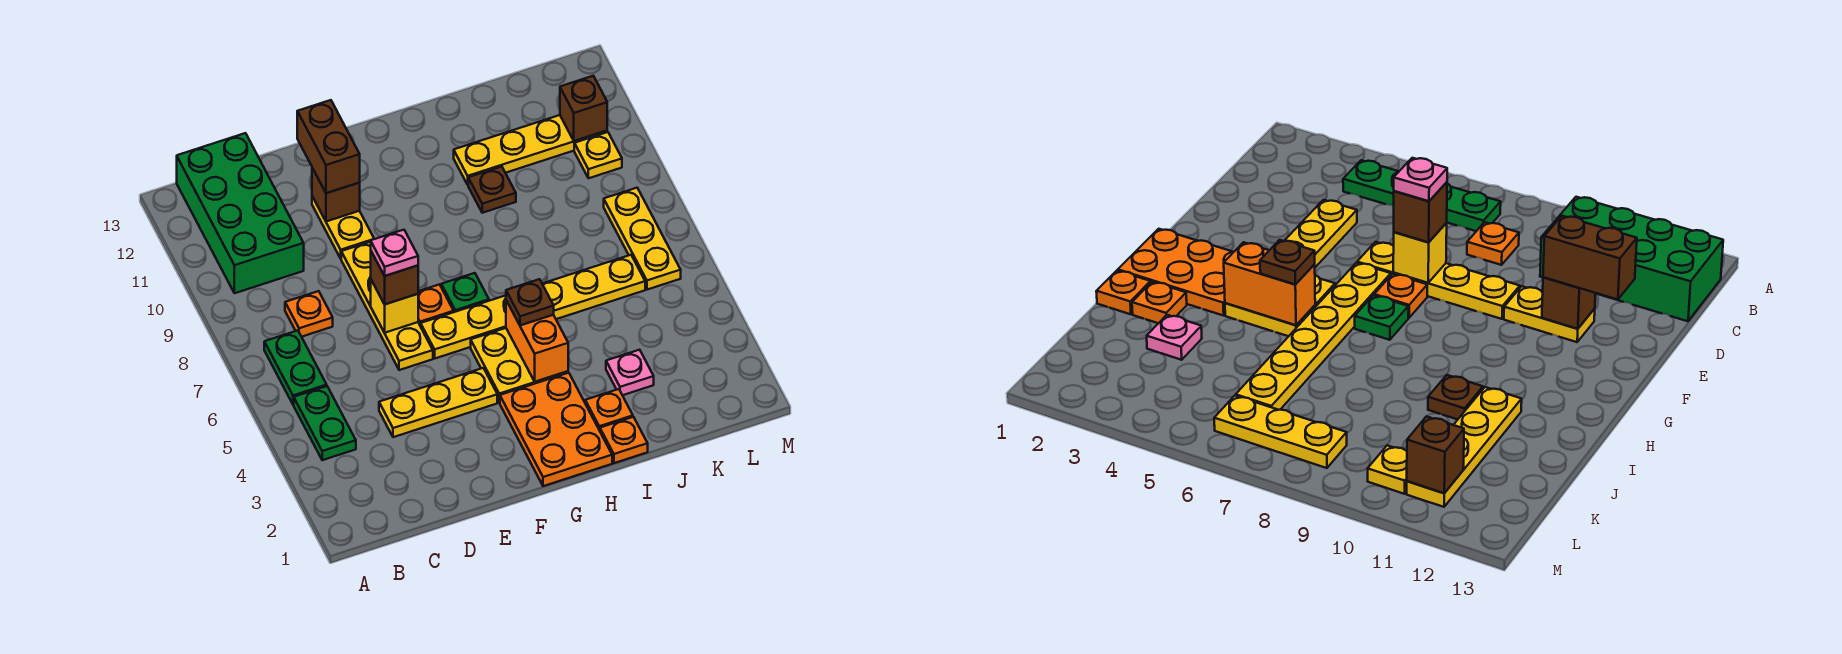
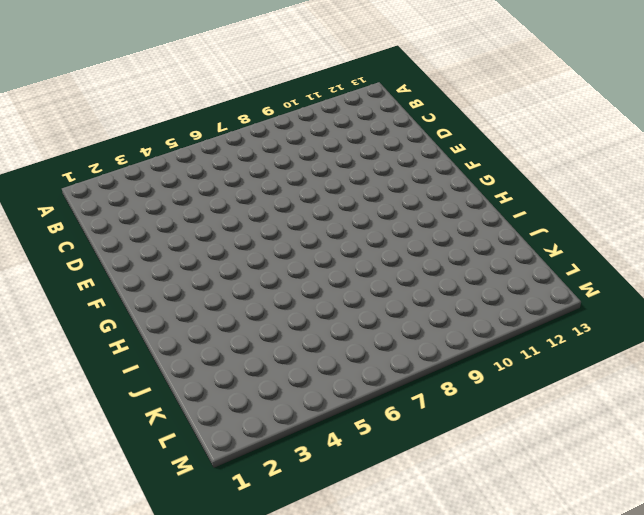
none -> green 1x2 plate [294,386,356,460]
none -> green 1x2 plate [264,330,327,405]
none -> green 2x4 brick [177,133,304,293]

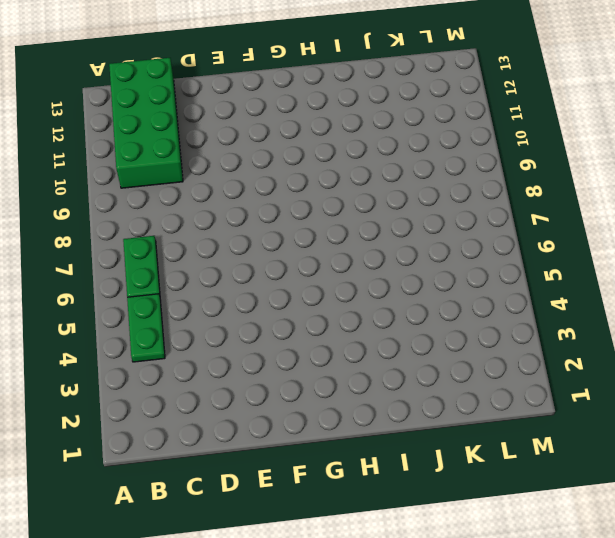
none -> orange 1x1 plate [285,291,333,337]
none -> yellow 1x3 plate [379,368,497,437]
none -> yellow 1x4 plate [341,242,433,370]

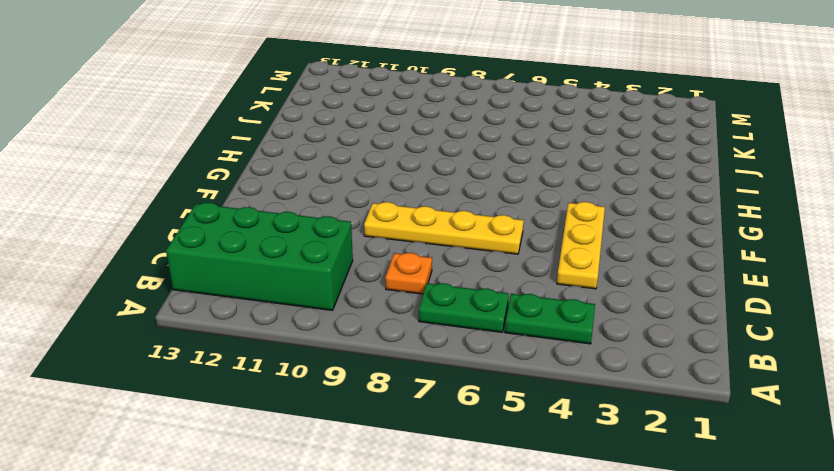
none -> yellow 1x2 plate [312,196,374,258]
none -> yellow 1x6 plate [421,255,645,358]
none -> orange 1x1 plate [418,284,454,326]

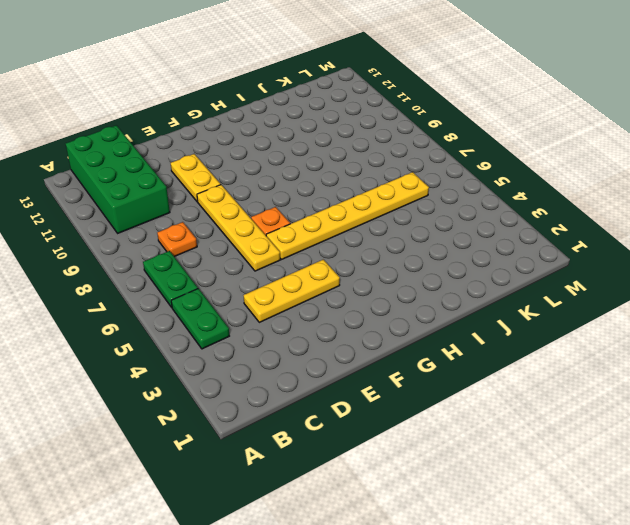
none -> orange 2x3 plate [500,373,612,486]
none -> yellow 2x2 plate [471,328,568,403]
none -> green 1x1 plate [441,273,489,312]

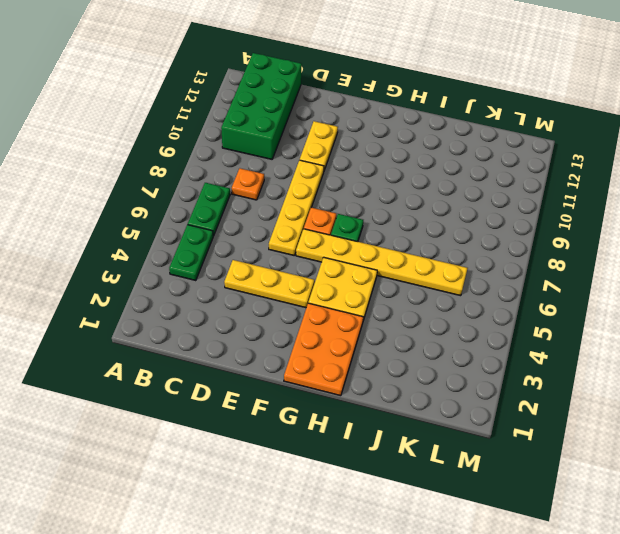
none -> orange 1x1 plate [600,417,648,463]
none -> orange 1x1 plate [585,389,633,431]
none -> brown 1x1 plate [468,167,516,213]

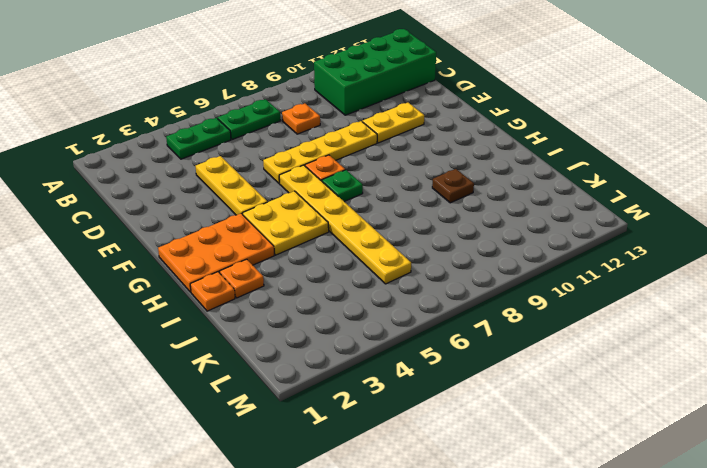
none -> yellow 1x4 plate [454,115,607,185]
none -> pink 1x1 plate [606,350,654,395]
none -> yellow 1x3 plate [604,188,681,290]

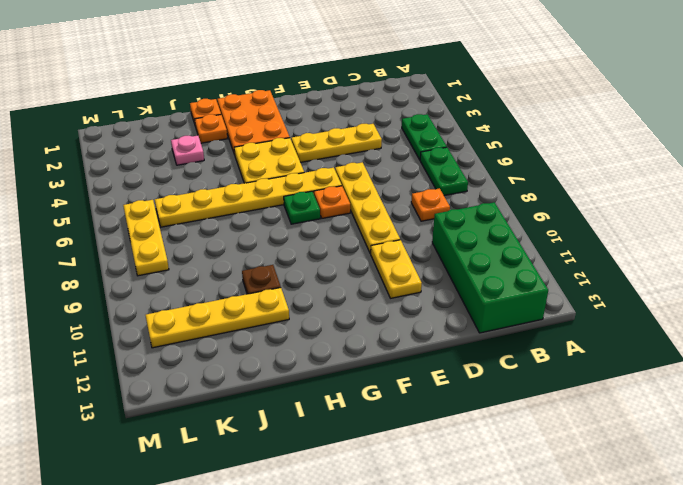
none -> yellow 1x1 plate [574,132,622,178]
none -> yellow 1x1 brick [371,280,418,333]
none -> brown 1x1 brick [312,168,360,222]

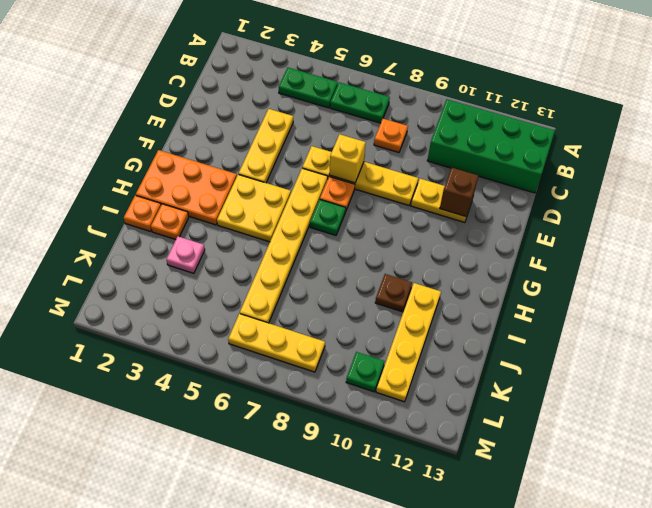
green 1x1 plate [346,352,384,392] -> yellow 1x1 plate [574,132,622,178]
none -> orange 1x2 brick [506,300,568,382]
none -> brown 1x1 brick [560,76,607,141]
none -> brown 1x1 brick [371,252,418,304]

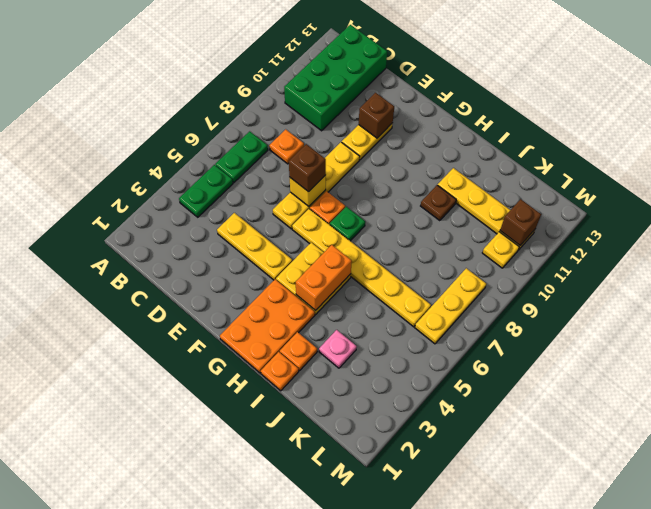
none -> brown 1x2 brick [297,100,360,193]
none -> brown 1x1 plate [506,279,554,325]
none -> pink 1x1 plate [371,230,418,276]

